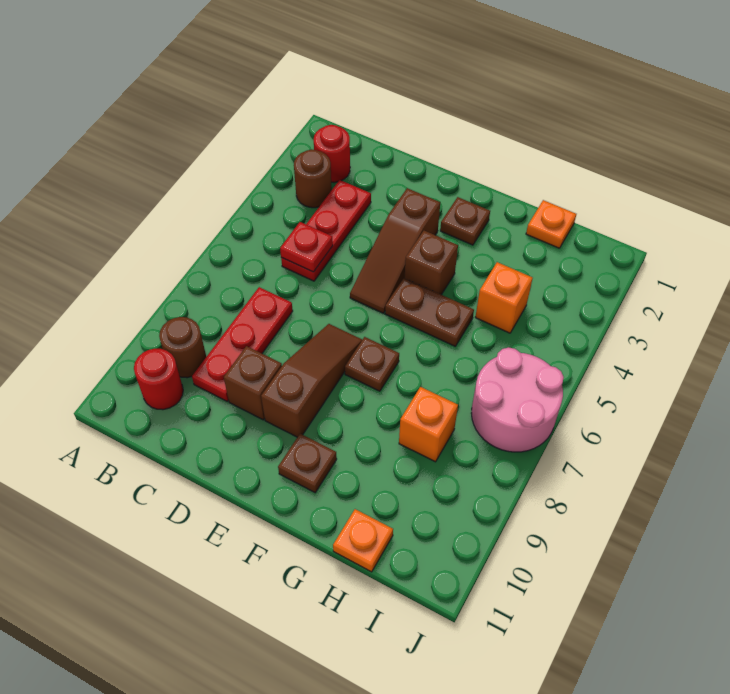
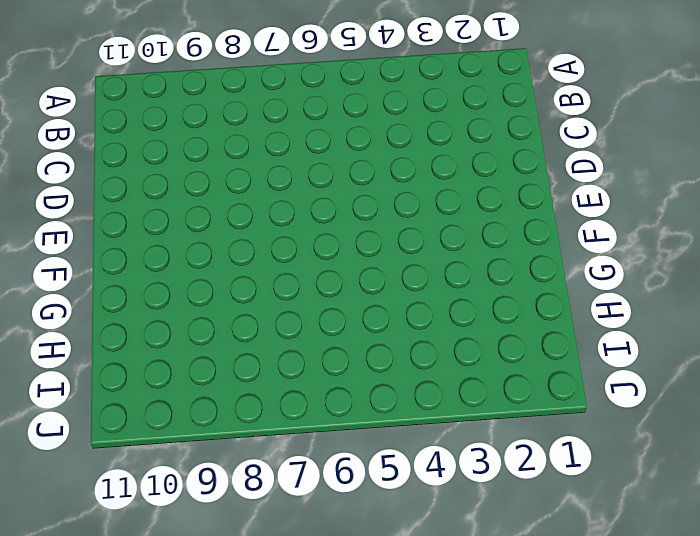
none -> red 1x1 round brick [314,125,350,183]
none -> brown 1x1 round brick [294,149,332,208]
none -> brown 1x1 round brick [159,317,206,378]

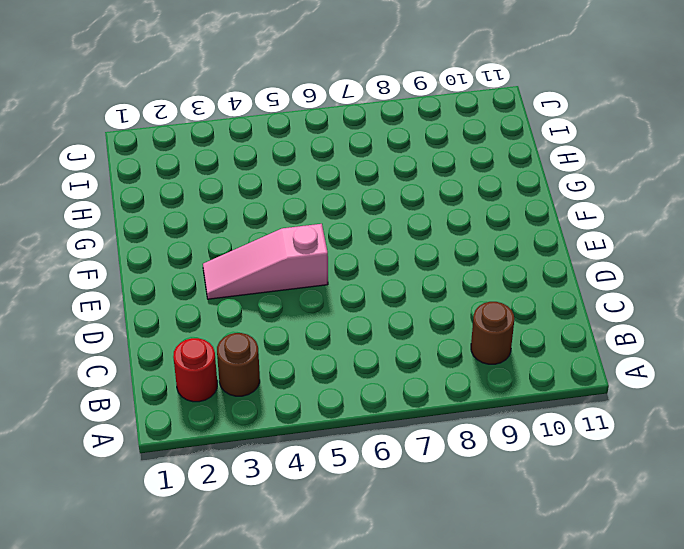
pink 1x3 slope [203,224,328,299] -> brown 1x3 slope [350,188,440,313]
none -> red 1x1 round brick [134,349,183,410]
none -> red 1x3 plate [281,180,371,281]
none -> red 1x3 plate [192,287,293,401]

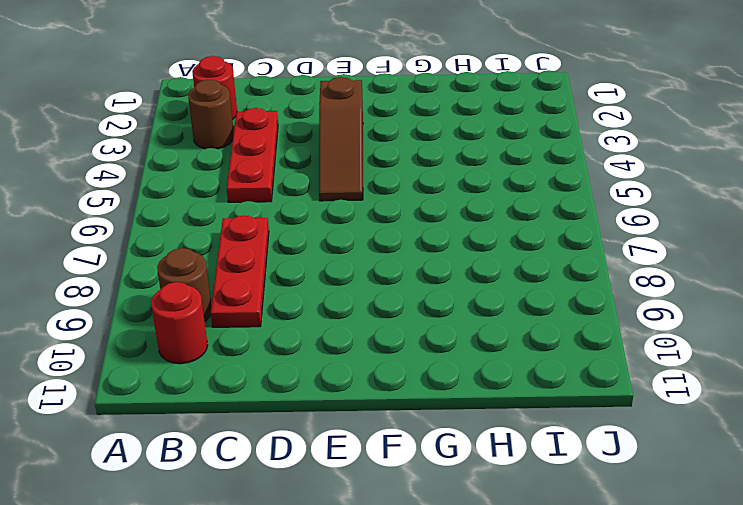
none -> brown 1x1 brick [224,346,282,420]
none -> brown 1x3 slope [261,324,362,437]
none -> brown 1x1 plate [440,197,490,245]

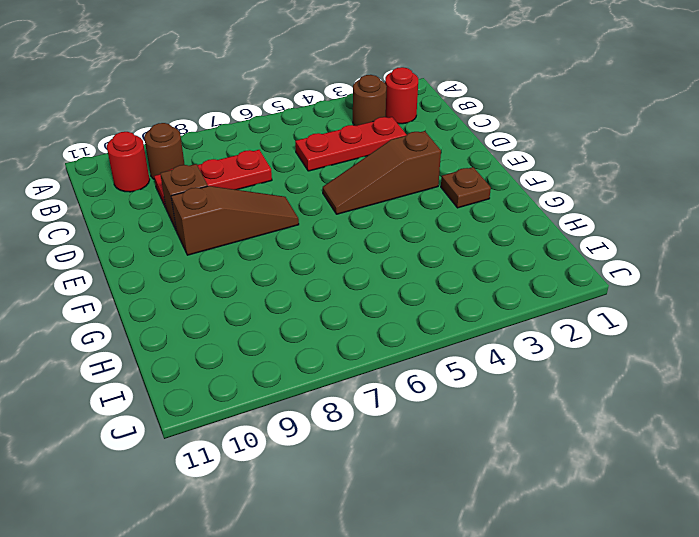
none -> brown 1x1 brick [405,231,458,295]
none -> brown 1x2 plate [385,278,474,346]
none -> brown 1x1 plate [345,337,399,391]

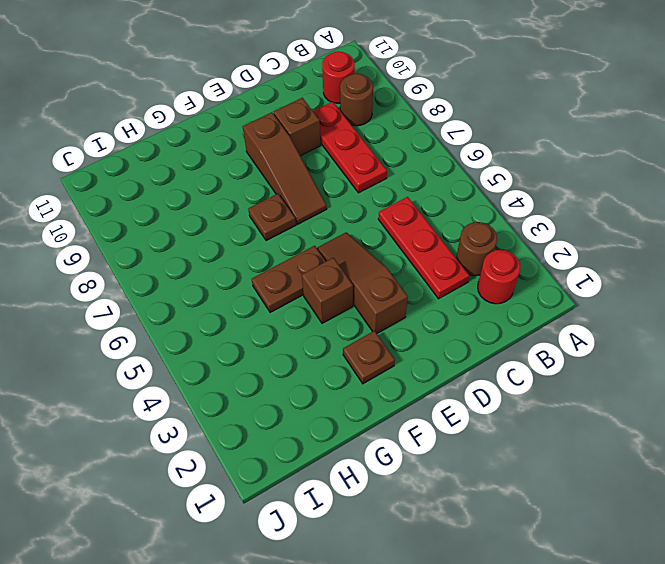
none -> brown 1x1 plate [278,434,337,493]
none -> orange 1x1 plate [526,200,576,248]
none -> orange 1x1 brick [475,262,532,333]

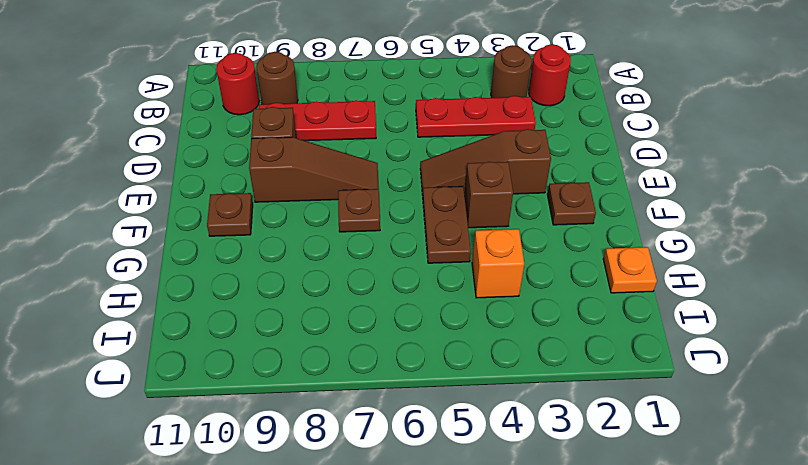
none -> orange 1x1 brick [399,387,458,462]
none -> orange 1x1 plate [333,509,393,572]
none -> pink 2x2 round brick [471,347,564,452]

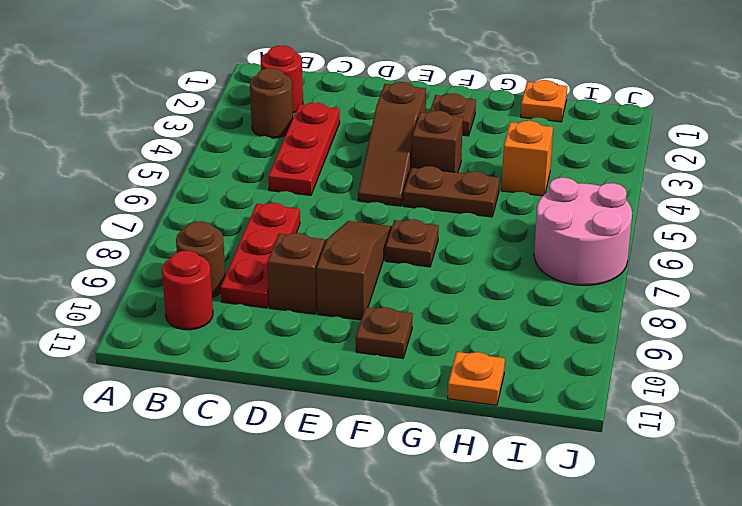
none -> orange 1x1 brick [399,387,458,462]
none -> red 1x1 plate [280,222,333,272]

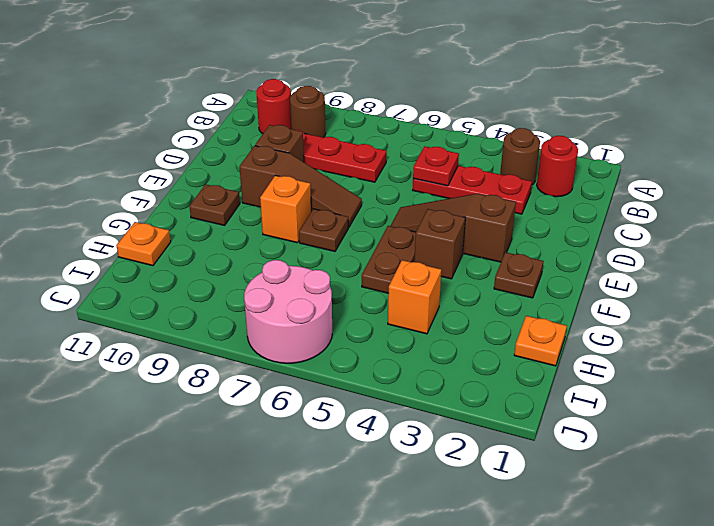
orange 1x1 brick [260,175,311,243] -> orange 1x1 brick moved to [399,387,458,462]

